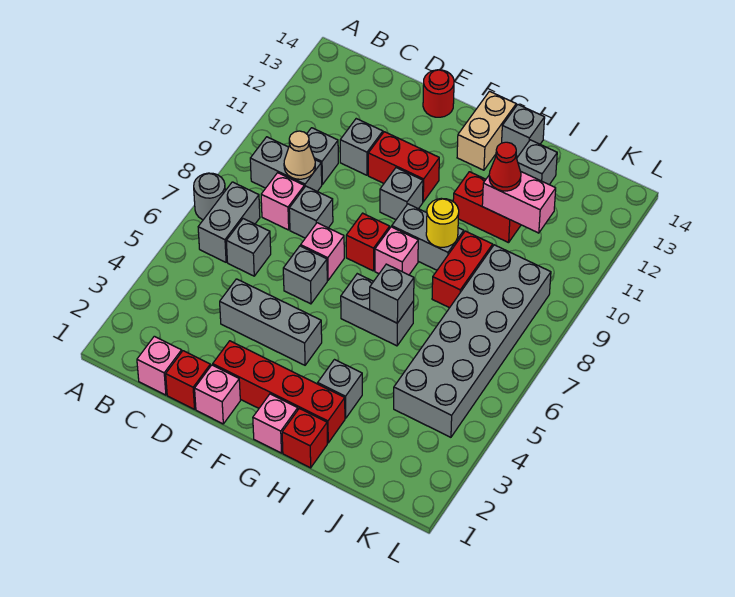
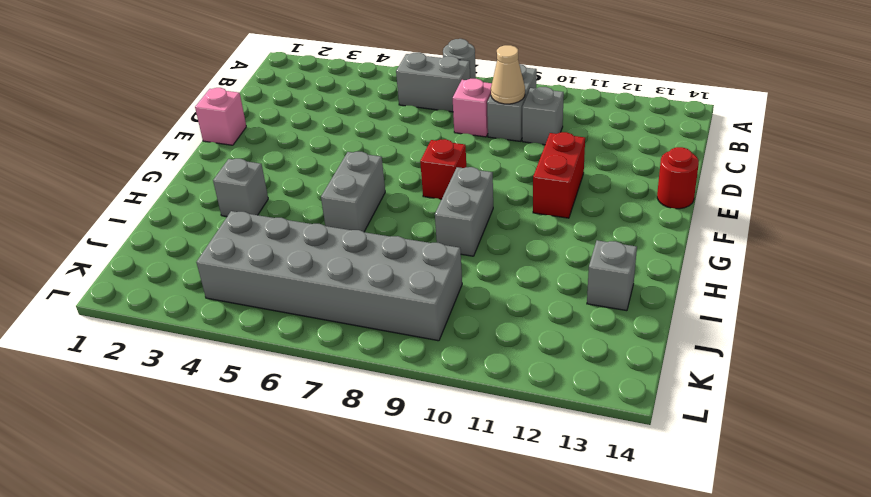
none -> pink 1x1 brick [137,336,182,395]
none -> grey 1x1 brick [226,219,271,276]
none -> red 1x1 brick [166,351,210,409]
none -> grey 1x3 brick [220,279,322,365]

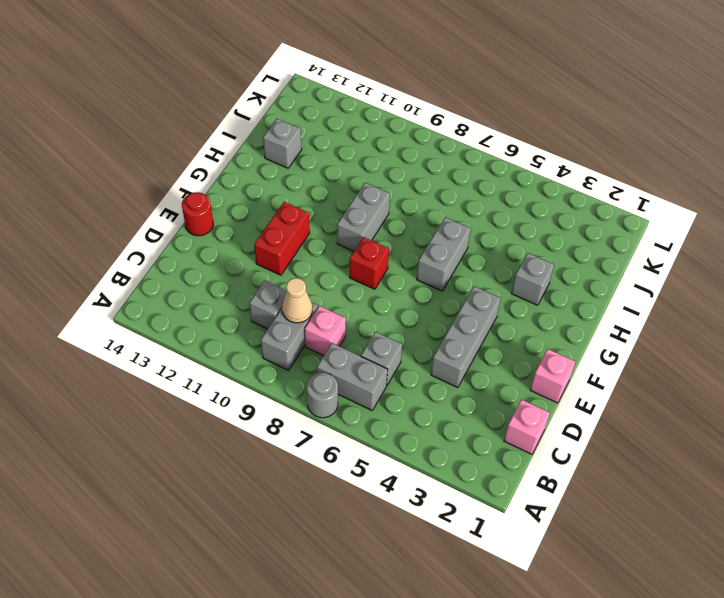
none -> red 1x1 brick [166,351,210,409]
none -> grey 1x1 brick [289,186,333,238]
none -> grey 1x1 brick [340,119,383,175]
none -> red 1x4 brick [213,341,345,443]

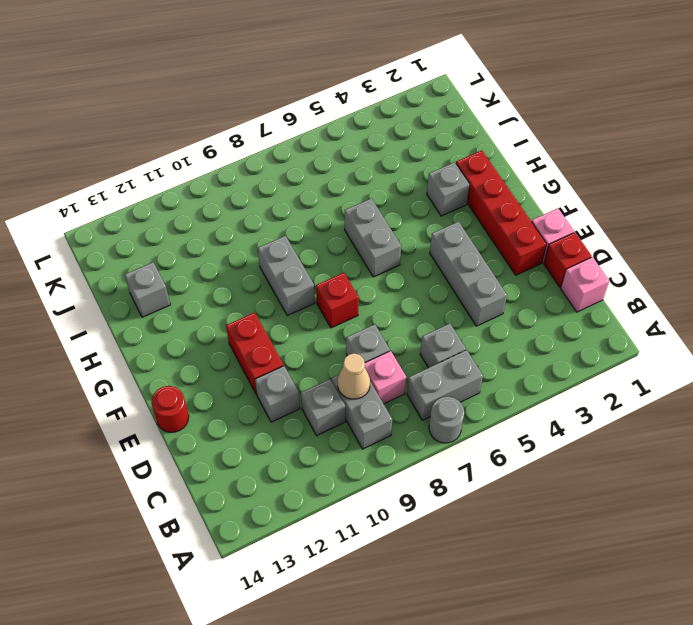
none -> grey 1x1 brick [283,246,327,304]
none -> pink 1x1 brick [301,223,344,280]
none -> grey 1x1 brick [380,168,423,220]
none -> pink 1x1 brick [253,394,298,453]

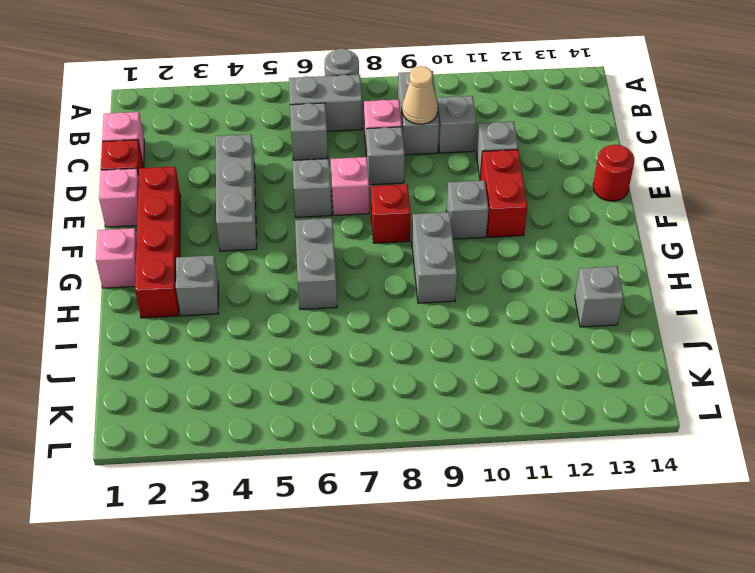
none -> pink 1x1 brick [375,227,418,275]
none -> tan 1x2 brick [457,91,516,170]
none -> red 1x1 brick [282,409,327,468]
none -> red 1x2 brick [453,172,521,243]

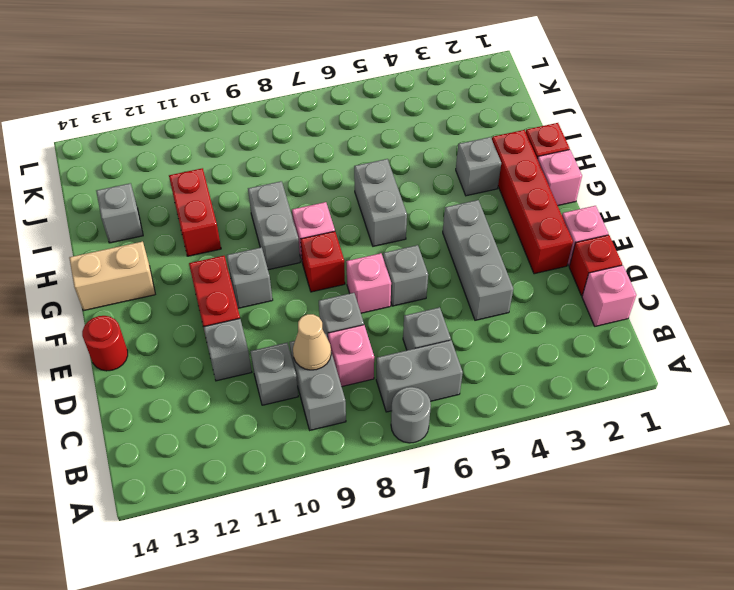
none -> grey 1x1 brick [502,105,545,156]
none -> red 1x2 brick [432,231,493,308]
none -> grey 2x6 brick [394,245,551,437]
none -> grey 1x1 brick [370,264,414,323]

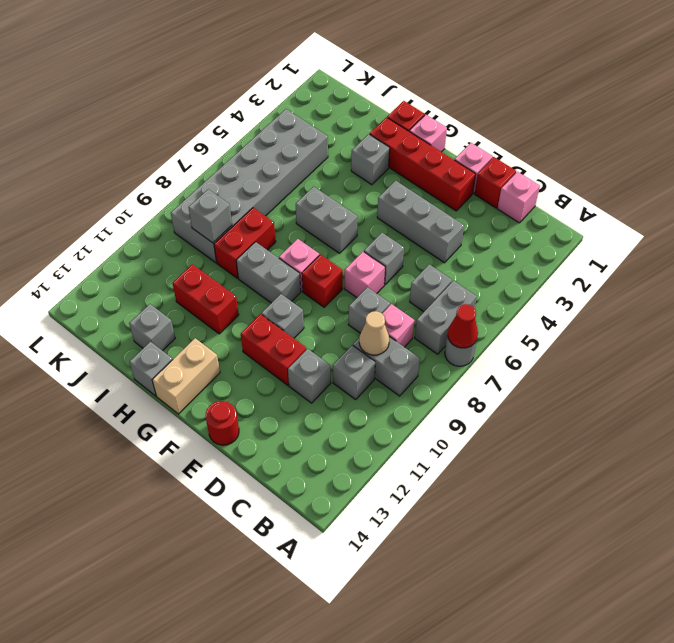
red 1x1 cone [448,304,478,348] -> red 1x1 cone moved to [489,142,521,191]
grey 1x1 brick [188,189,232,243] -> grey 1x1 brick moved to [370,264,414,323]
none -> yellow 1x1 round brick [426,198,459,247]
none -> pink 1x2 brick [482,172,556,233]

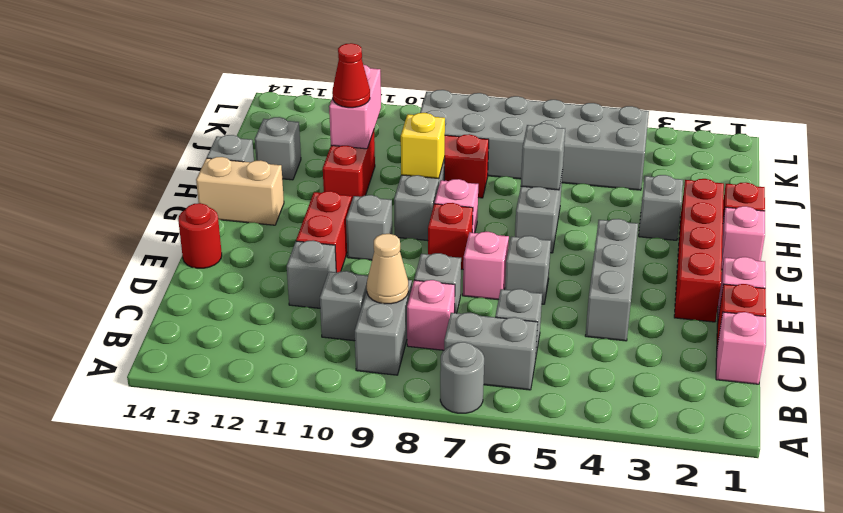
yellow 1x1 brick [401,113,445,179] -> yellow 1x1 round brick [426,198,459,247]

